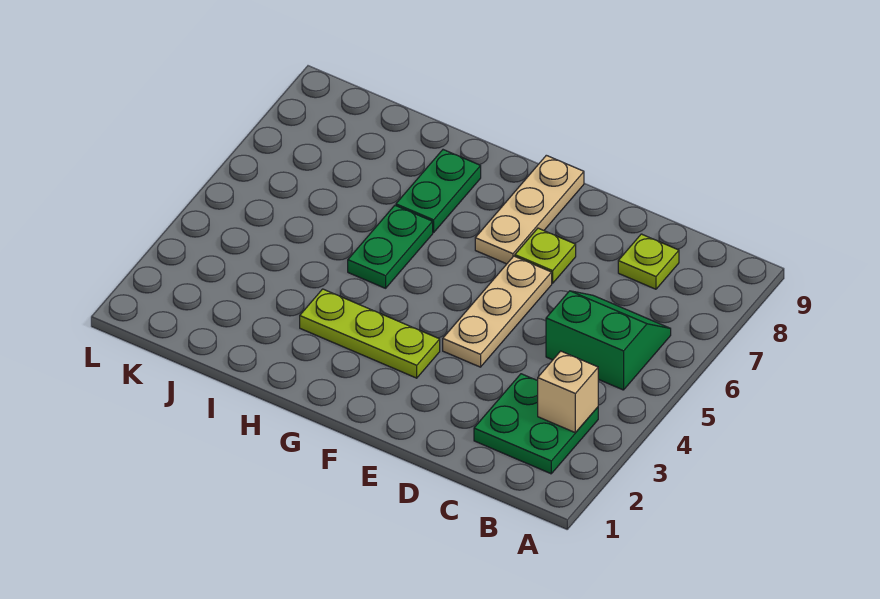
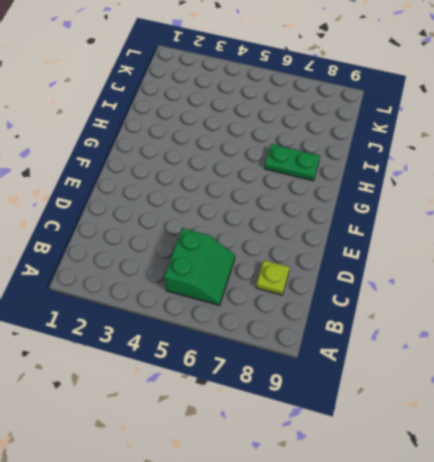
none -> green 2x2 plate [474,374,598,474]
none -> tan 1x3 plate [443,256,552,367]

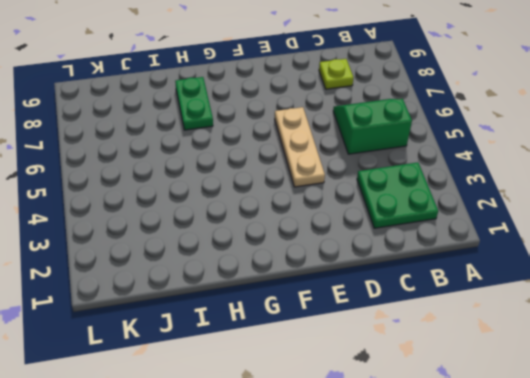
none -> lime 1x1 plate [515,228,576,283]
none -> lime 1x3 plate [300,289,440,378]

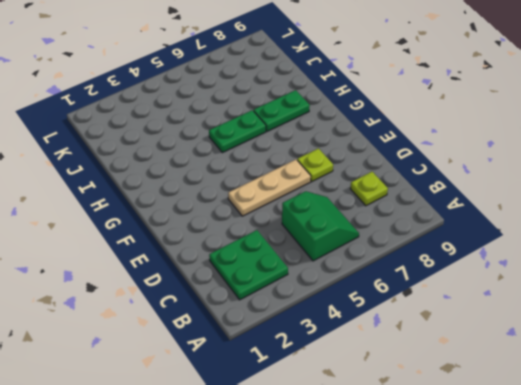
none -> lime 1x3 plate [300,289,440,378]
none -> tan 1x3 plate [475,155,584,264]

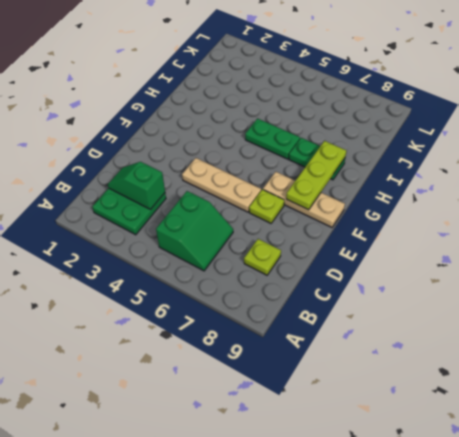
green 1x2 slope [108,162,165,209] -> none
lime 1x3 plate [286,141,346,210] -> lime 1x3 plate moved to [300,289,440,378]
none -> tan 1x1 brick [538,351,598,433]

